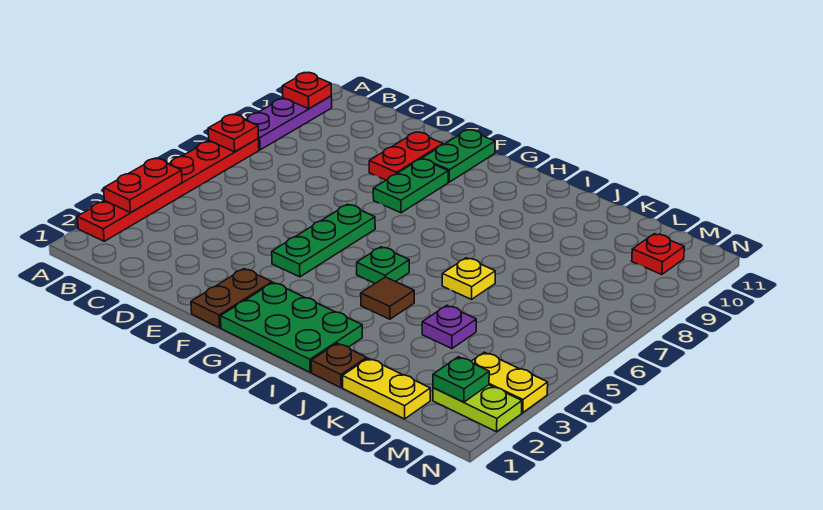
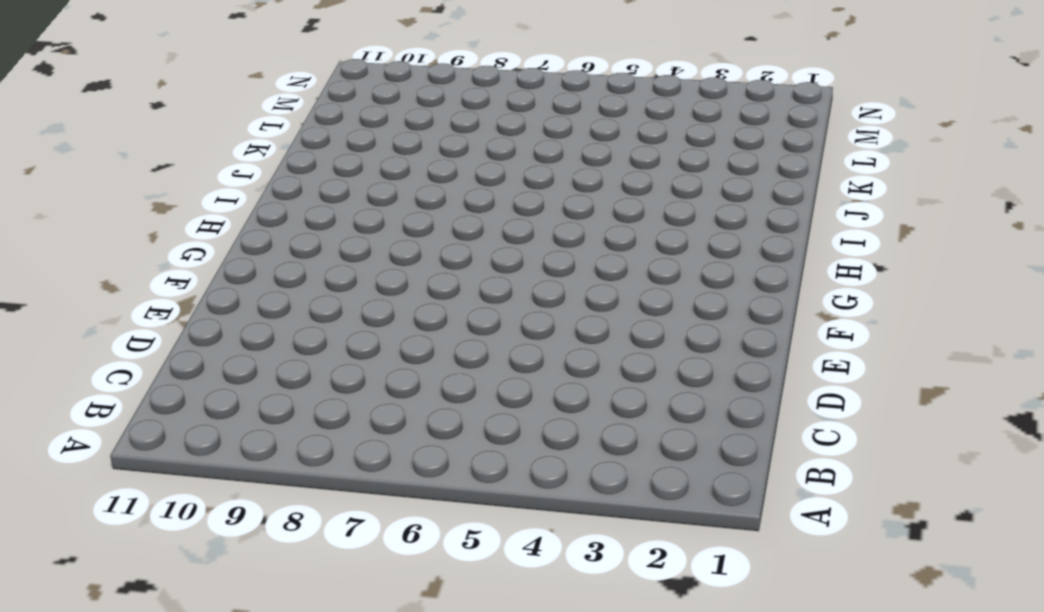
none -> red 1x6 plate [77,139,259,241]
none -> purple 1x3 plate [246,96,332,150]
none -> red 1x2 plate [369,132,443,180]

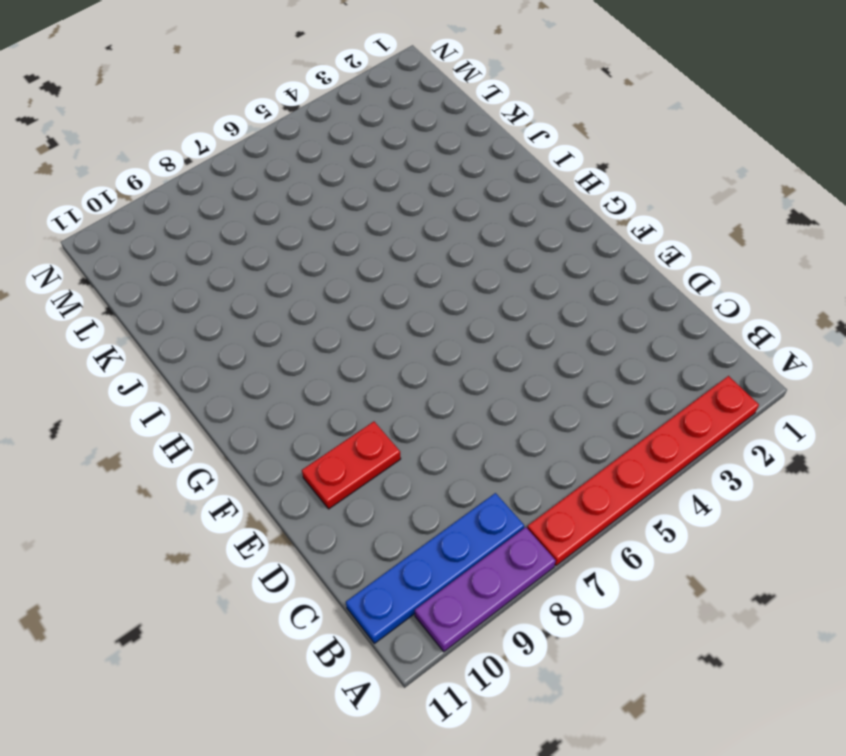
blue 1x4 plate [346,493,524,643] -> none
none -> brown 1x2 plate [191,269,272,328]
none -> green 1x3 plate [272,204,375,277]
none -> green 1x2 plate [373,159,448,213]

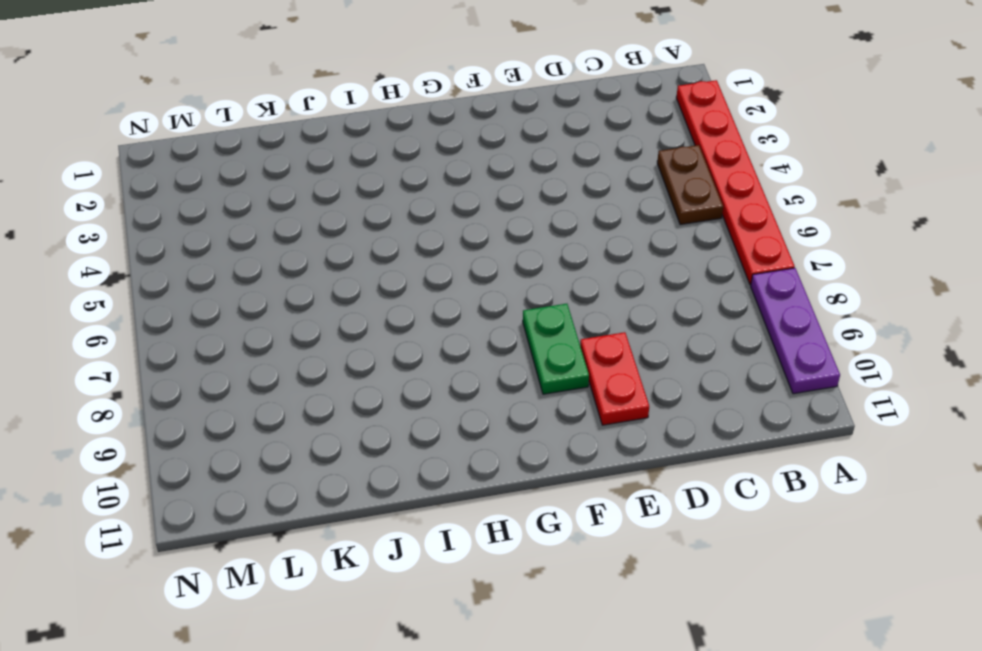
brown 1x2 plate [657,145,723,225] -> brown 1x2 plate moved to [191,269,272,328]
none -> green 1x3 plate [272,204,375,277]
none -> green 1x2 plate [422,130,495,182]
none -> green 2x3 plate [221,283,362,372]

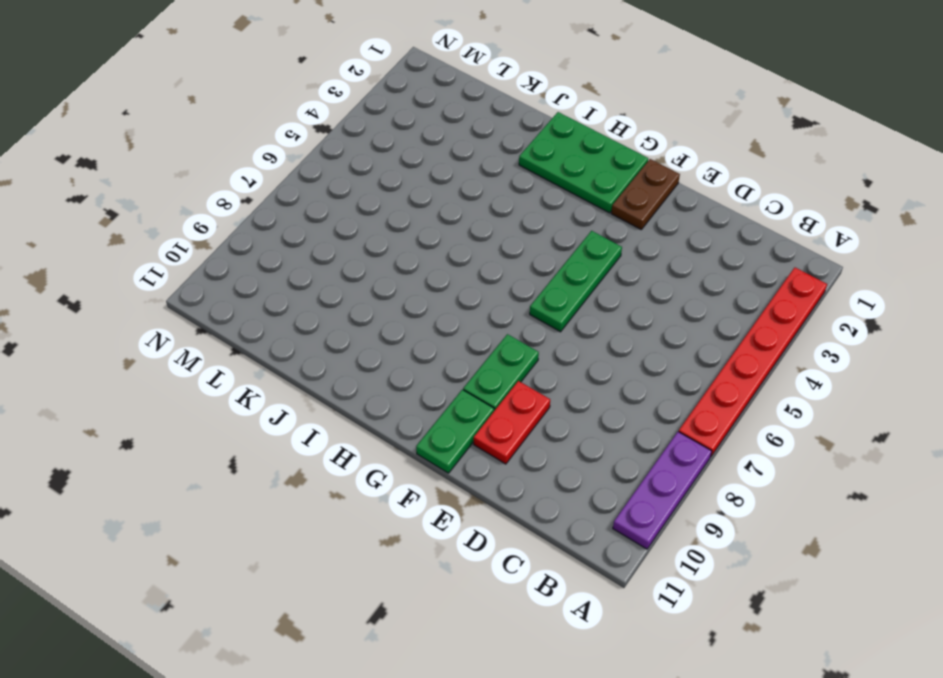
none -> green 1x1 plate [357,247,409,283]
none -> brown 1x1 tile [361,277,414,319]
none -> brown 1x1 plate [311,343,367,388]

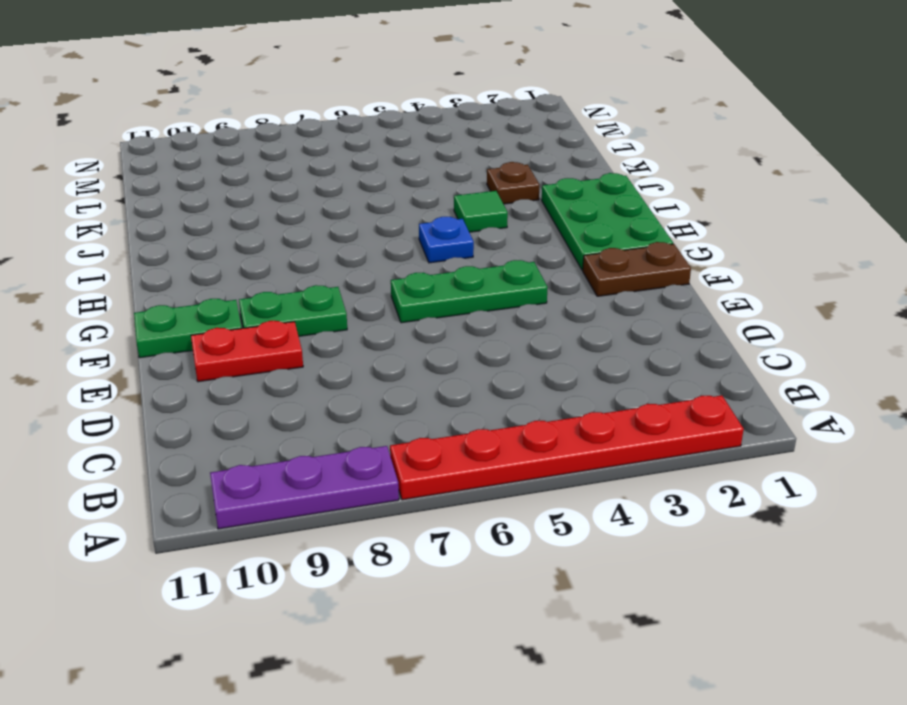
blue 1x1 plate [419,217,474,263] -> green 1x1 plate [357,247,409,283]
green 1x1 tile [454,191,508,232] -> brown 1x1 tile [361,277,414,319]
brown 1x1 plate [487,162,539,204] -> brown 1x1 plate moved to [311,343,367,388]
none -> yellow 1x1 plate [442,258,495,299]
none -> yellow 1x2 plate [343,358,430,419]
none -> purple 1x1 plate [422,305,476,349]

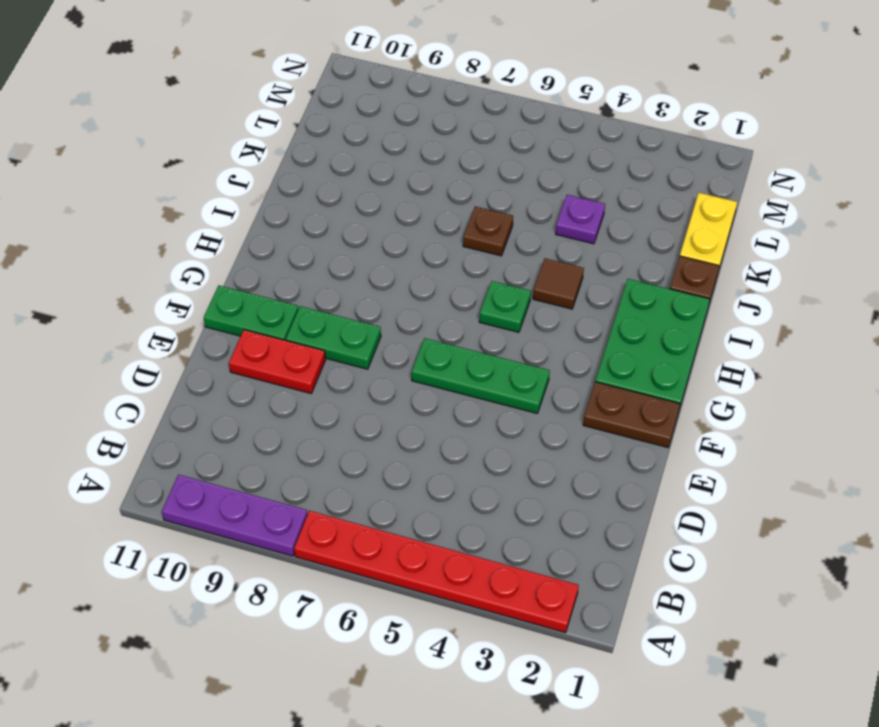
brown 1x1 plate [463,206,513,256] -> yellow 1x1 plate [442,258,495,299]
none -> lime 1x2 plate [433,385,522,432]
none -> yellow 1x2 plate [471,352,548,413]
none -> red 1x1 plate [632,234,684,275]

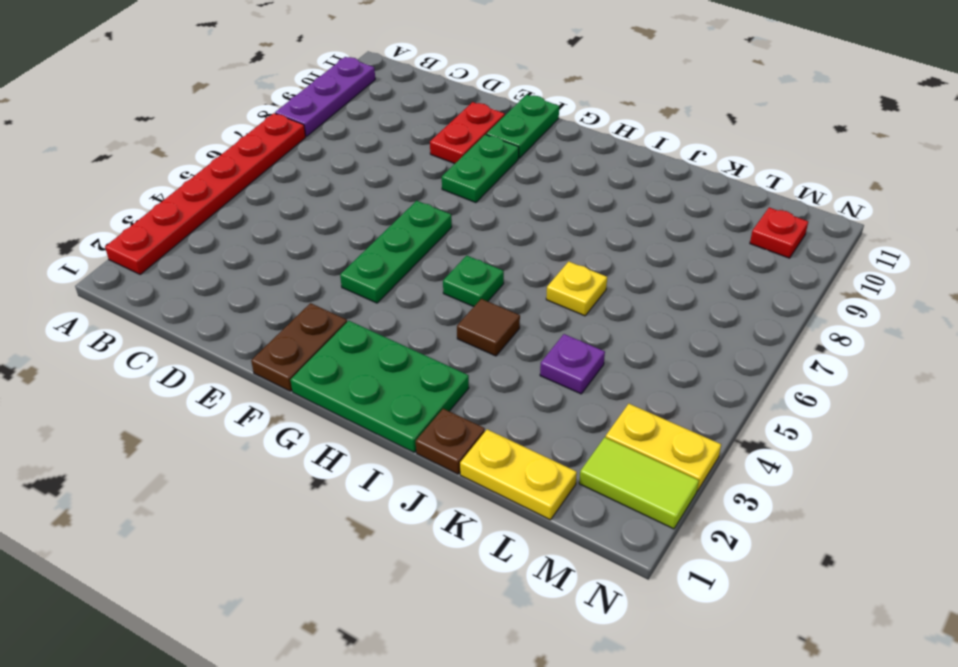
lime 1x2 tile [579,437,699,529] -> lime 1x2 plate [433,385,522,432]
none -> red 1x2 plate [104,158,182,213]
none -> red 1x1 plate [208,115,259,152]
none -> red 1x1 plate [283,72,331,109]

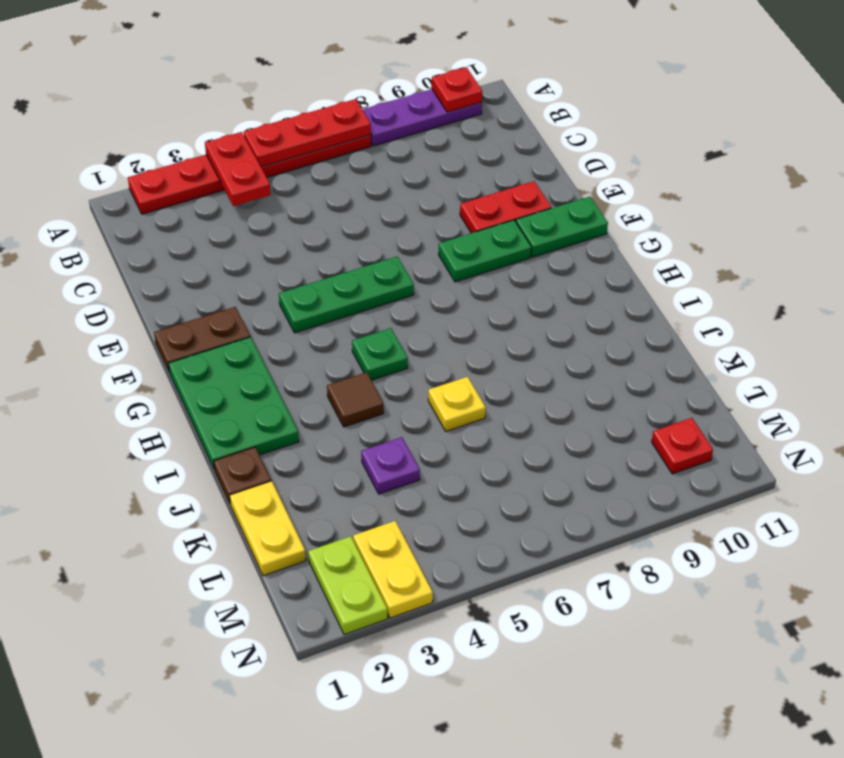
red 1x2 plate [205,132,271,206] -> red 1x2 plate turned to [104,158,182,213]
red 1x3 plate [244,99,371,167] -> red 1x1 plate [208,115,259,152]
none -> green 1x1 plate [433,357,489,402]

